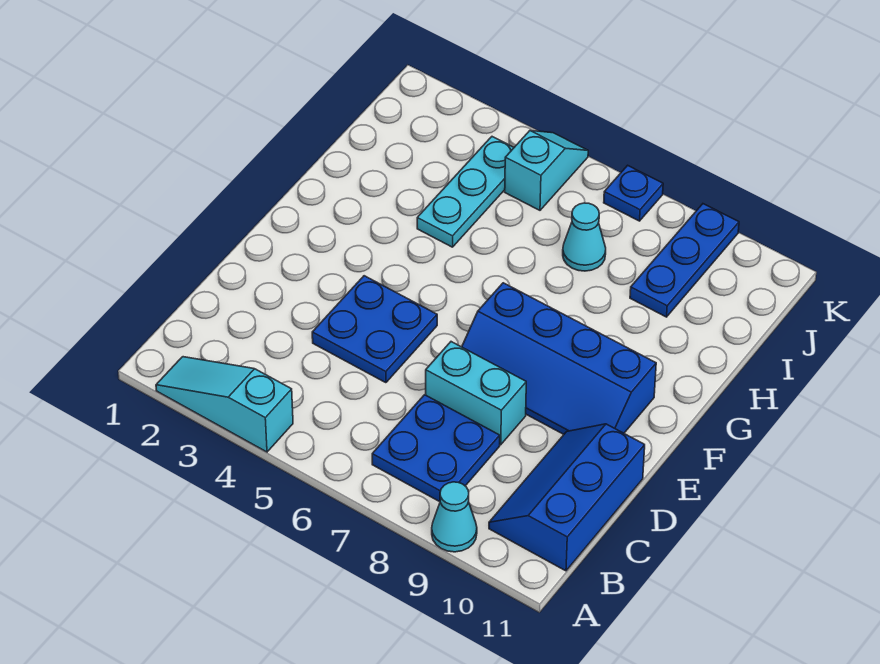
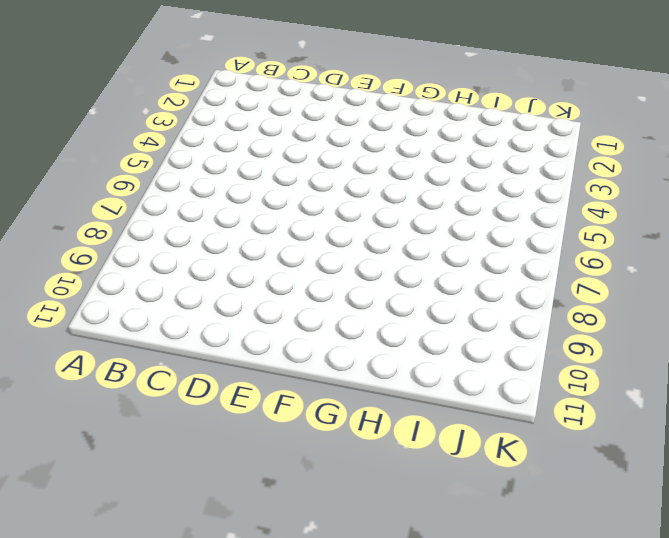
none -> cyan 1x3 slope [156,357,293,452]
none -> cyan 1x1 cone [432,482,477,552]
none -> blue 2x2 plate [372,395,500,502]

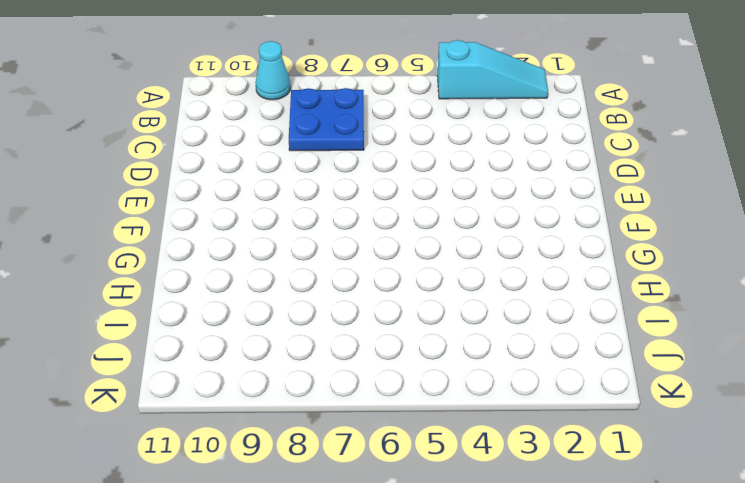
none -> blue 2x3 slope [489,424,645,571]
none -> blue 2x2 plate [312,276,437,383]
none -> cyan 1x2 brick [426,342,526,445]

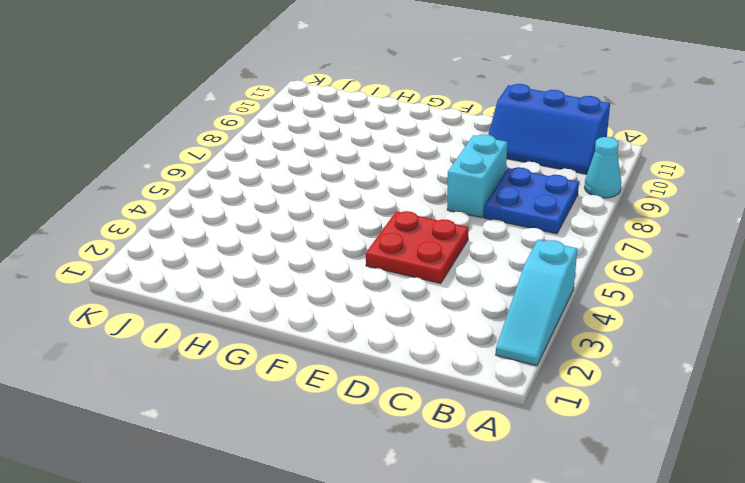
red 2x2 plate [366,211,469,283] -> blue 2x2 plate [312,276,437,383]
none -> blue 2x4 slope [462,283,656,434]
none -> cyan 1x3 plate [417,137,514,247]
none -> cyan 1x1 cone [563,203,606,271]

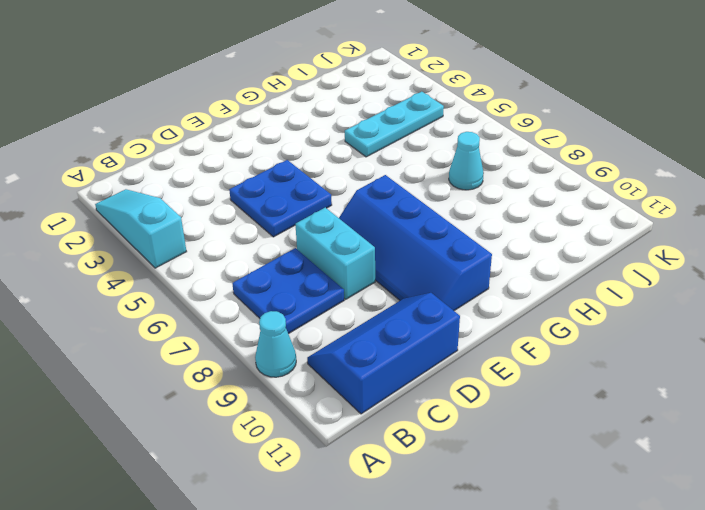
none -> blue 1x3 plate [630,204,739,317]
none -> cyan 1x2 slope [505,131,588,210]
none -> blue 1x1 plate [604,165,663,221]

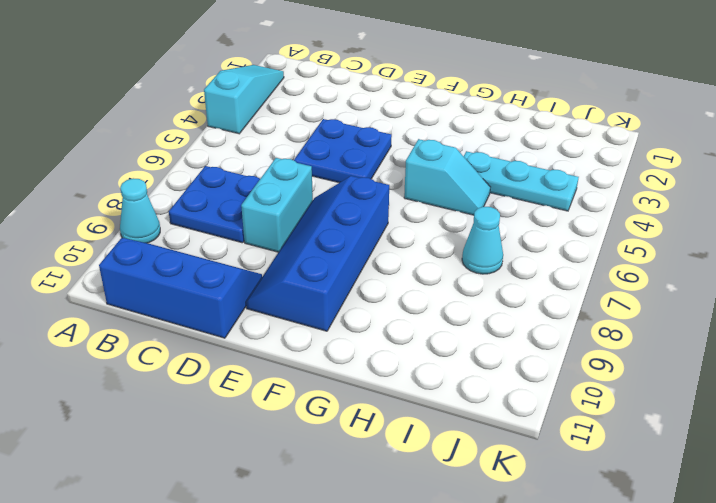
cyan 1x2 slope [404,139,490,215] -> cyan 1x2 slope moved to [505,131,588,210]
none -> blue 1x3 plate [630,204,739,317]
none -> blue 1x1 plate [604,165,663,221]

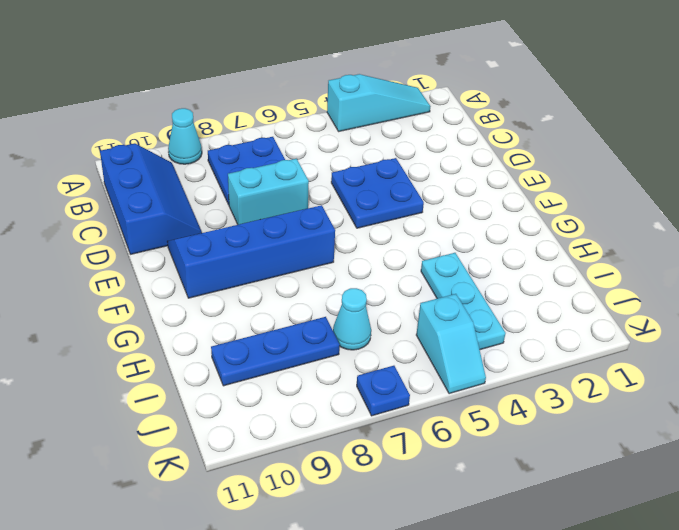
blue 1x3 plate [211,317,340,386] -> blue 1x3 plate turned to [630,204,739,317]

